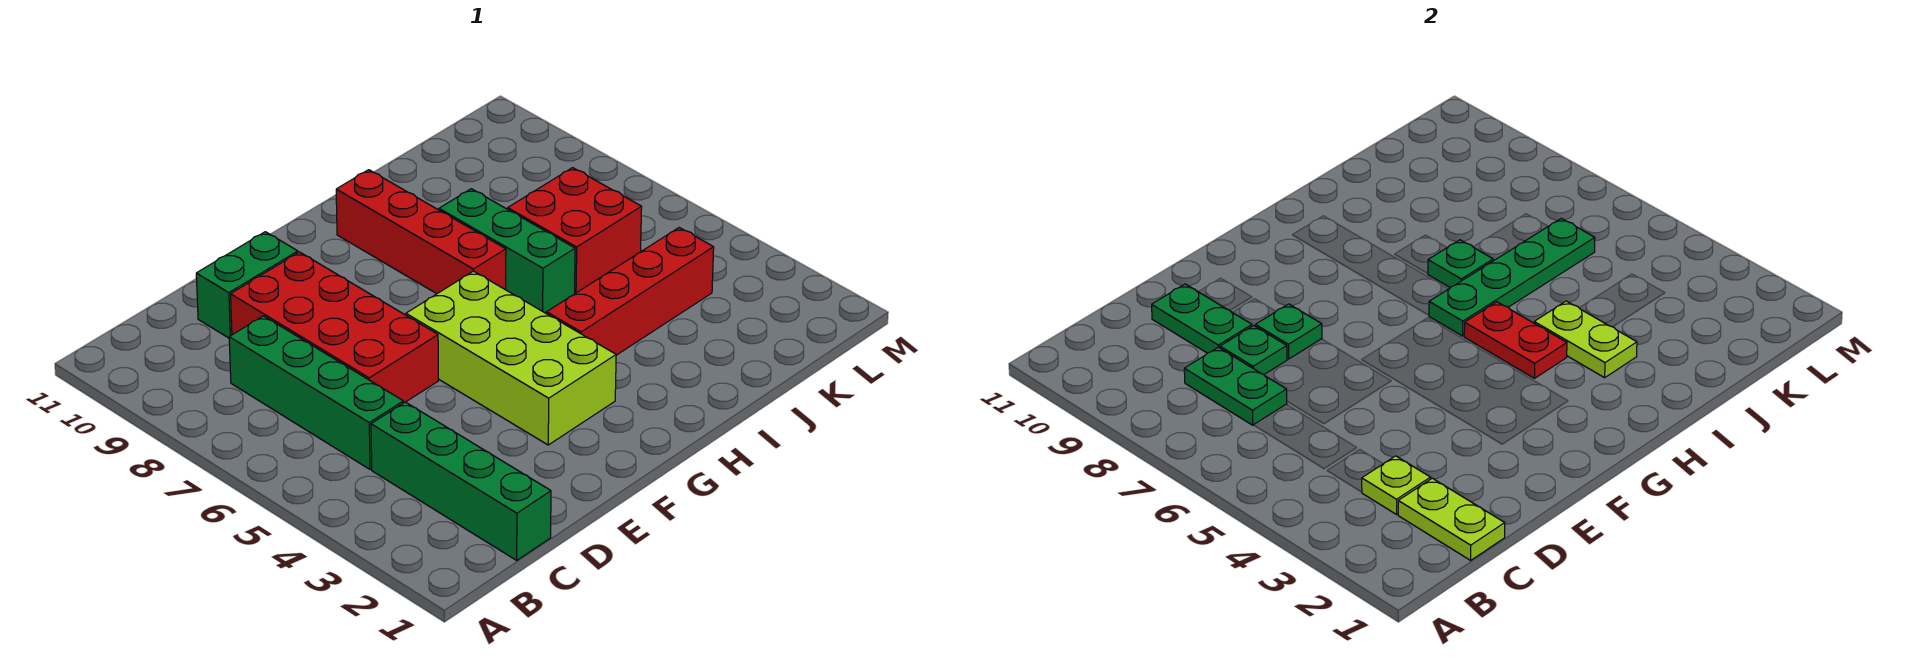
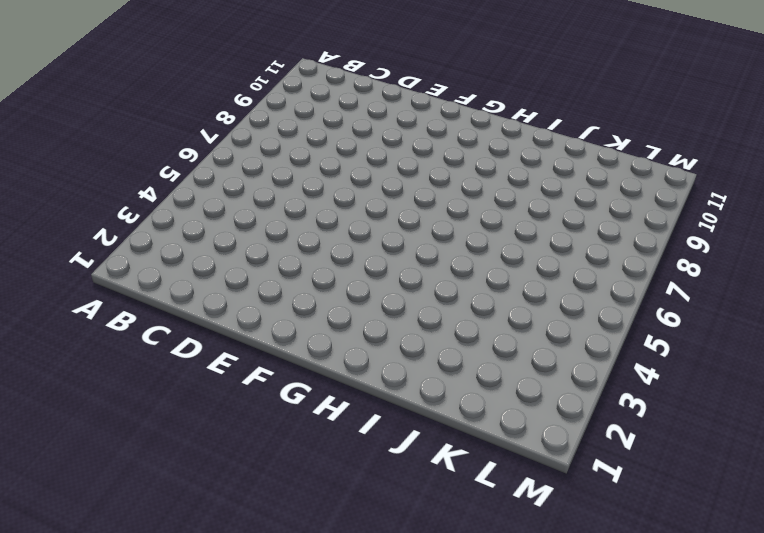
none -> green 1x4 brick [371,402,551,560]
none -> green 1x4 brick [229,316,403,469]
none -> red 2x4 brick [231,252,438,403]

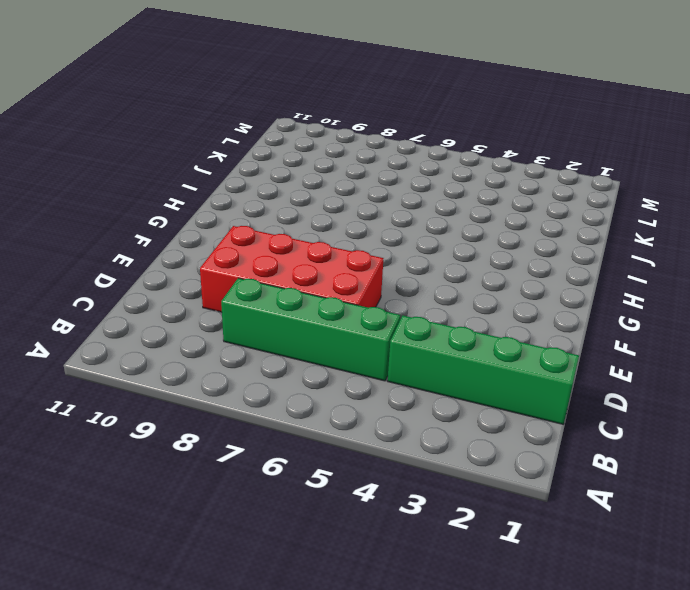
none -> green 1x2 brick [196,232,298,338]
none -> lime 2x4 brick [406,271,616,445]
none -> red 1x4 brick [547,228,714,355]

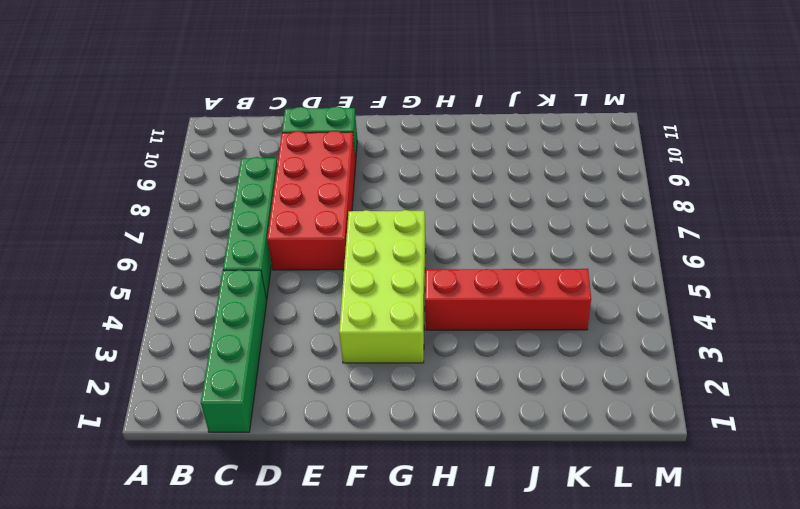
none -> red 1x4 brick [336,170,506,294]
none -> green 1x3 brick [439,189,575,313]
none -> red 2x2 brick [508,168,642,293]

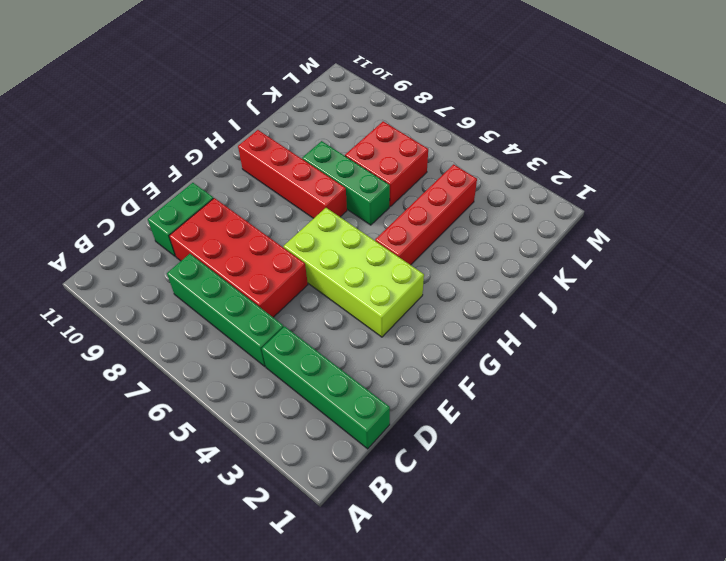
none -> lime 1x2 plate [1398,478,1505,560]
none -> lime 1x1 plate [1362,456,1431,514]
none -> green 1x2 plate [1184,347,1287,425]

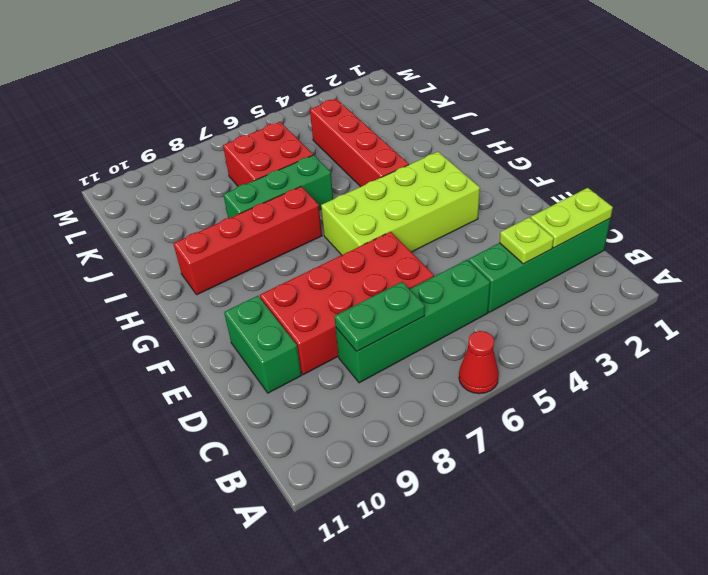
red 1x1 cone [459,331,499,394] -> none
none -> green 1x1 plate [1220,326,1287,375]
none -> green 1x2 plate [1152,284,1252,353]
none -> green 1x1 plate [1255,304,1322,359]

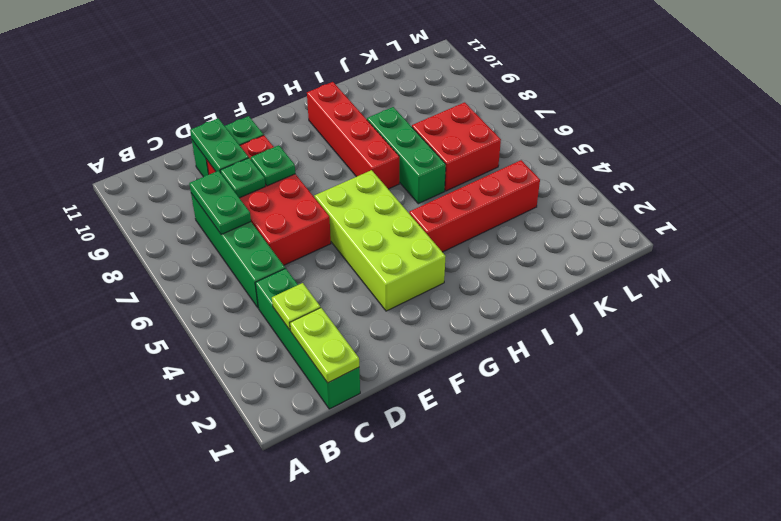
none -> red 1x2 plate [1464,302,1567,378]
none -> green 1x4 plate [1429,218,1595,336]
none -> lime 1x2 plate [1534,301,1637,378]

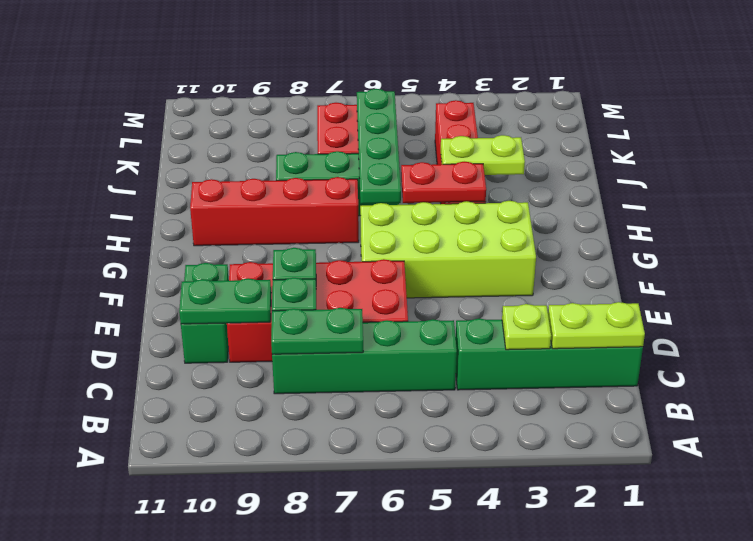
none -> green 1x1 plate [1428,240,1493,288]

